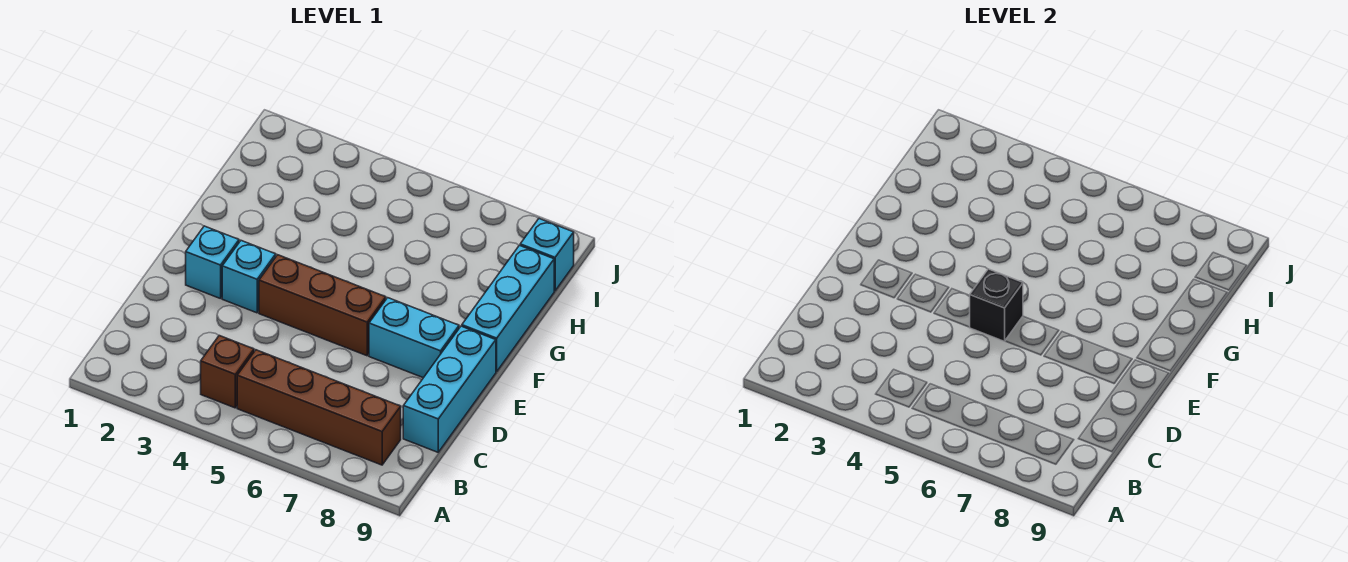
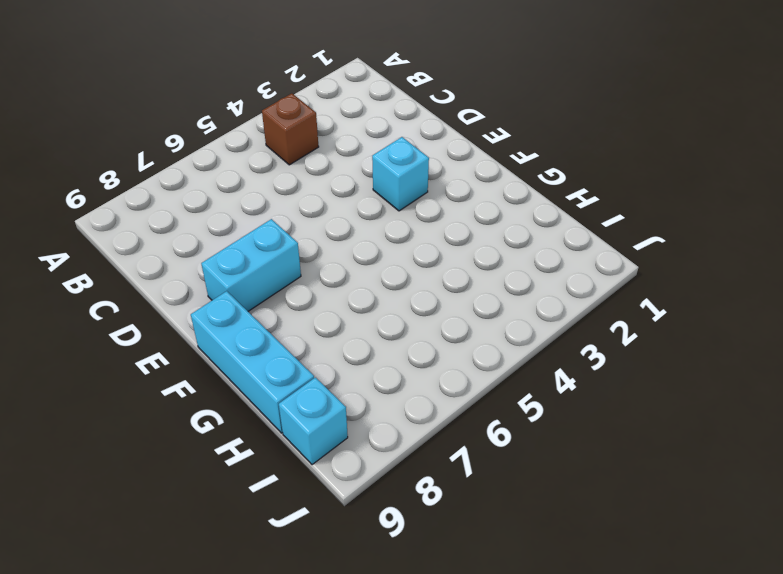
none -> brown 1x4 brick [237,350,401,465]
none -> cyan 1x3 brick [403,326,496,452]

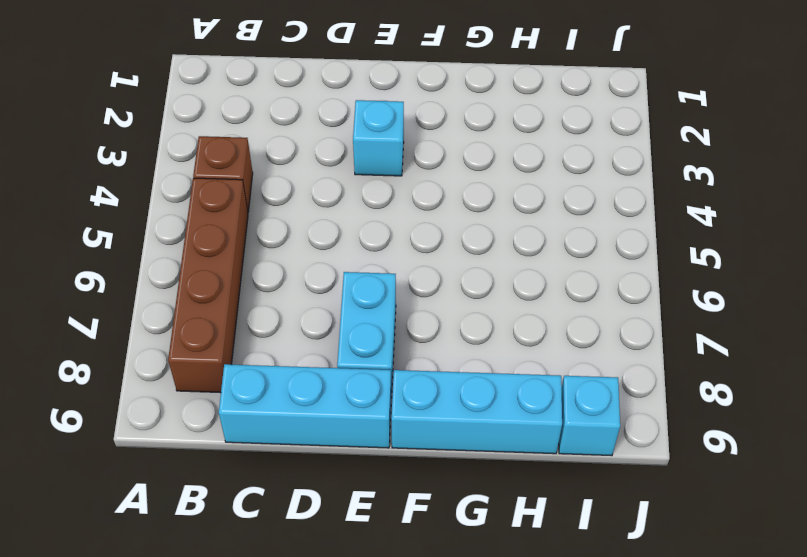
none -> cyan 1x1 brick [186,226,239,299]
none -> brown 1x3 brick [259,255,386,356]

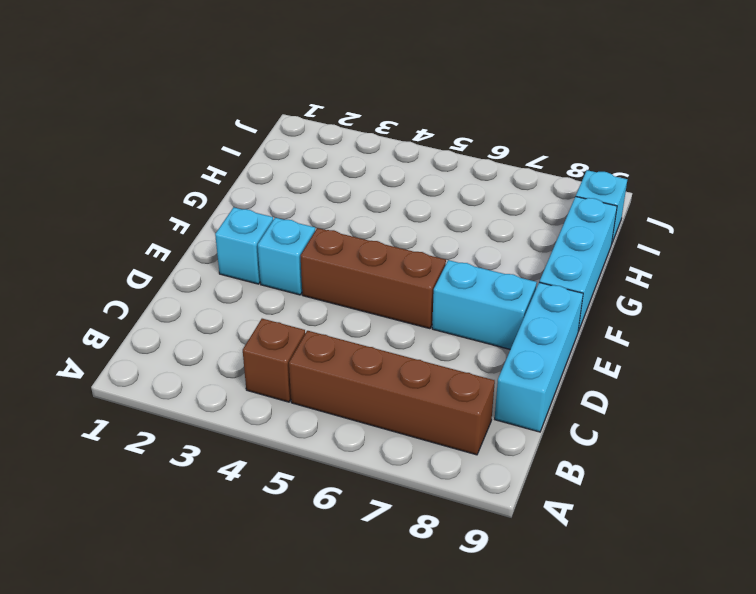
none -> black 1x1 brick [970,269,1023,341]

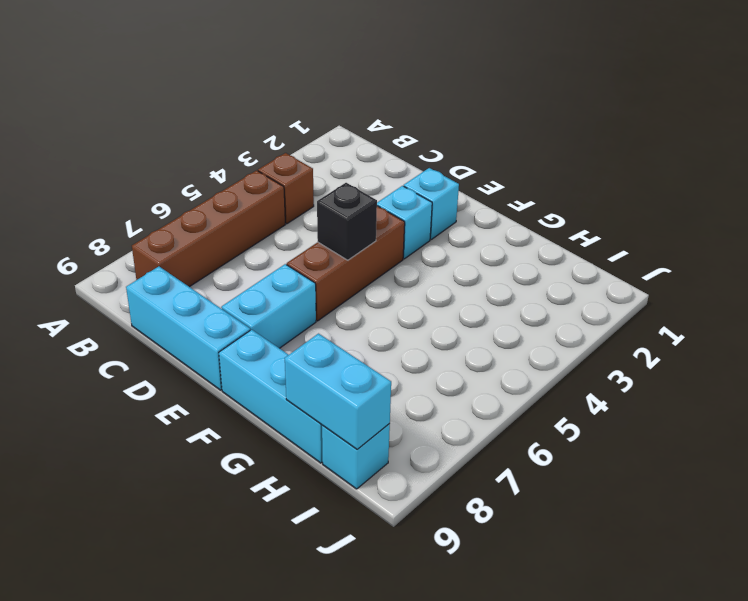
cyan 1x2 brick [285,334,391,449] -> none

